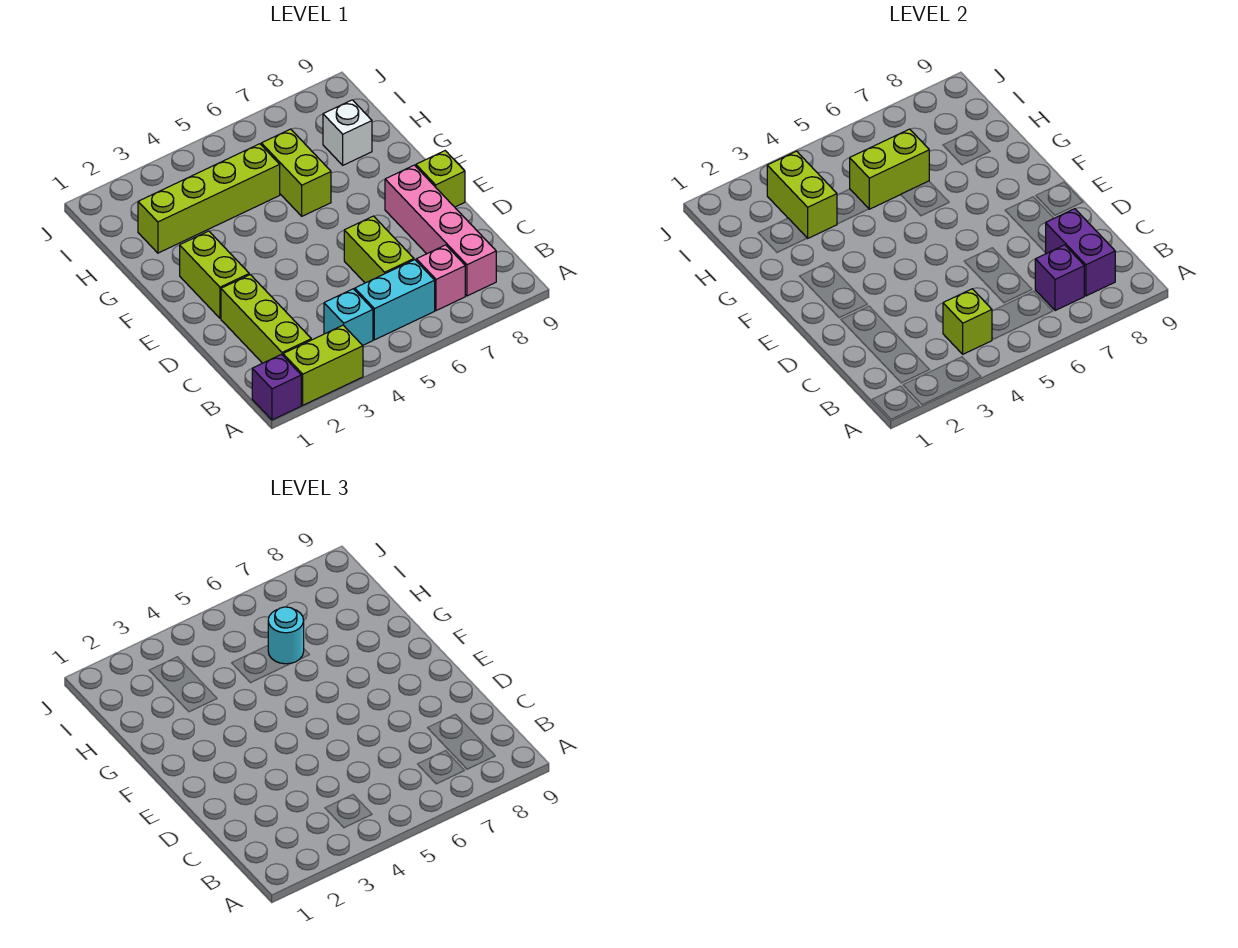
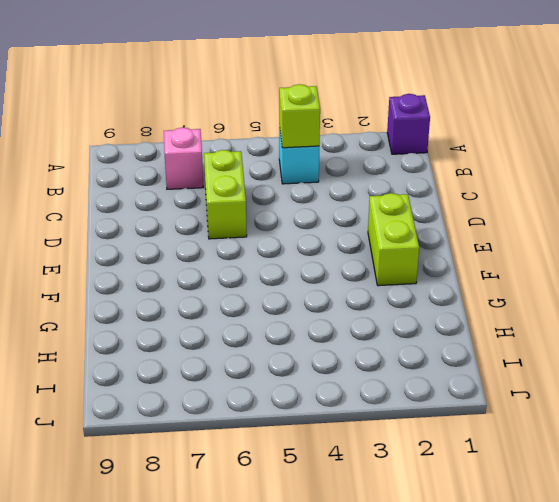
none -> lime 1x2 brick [283,325,363,405]
none -> lime 1x3 brick [221,275,311,363]
none -> cyan 1x2 brick [355,260,435,340]

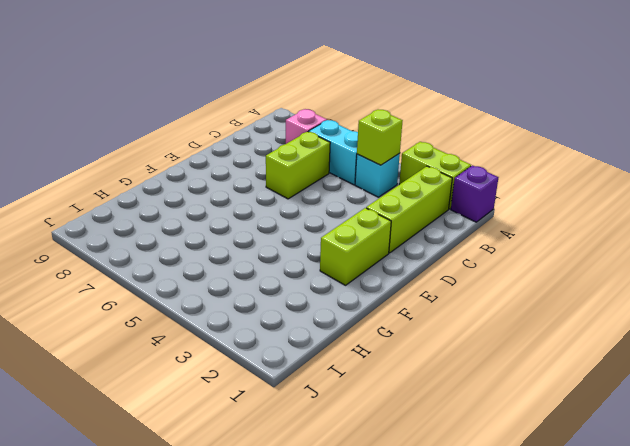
none -> pink 1x4 brick [385,165,496,296]
none -> lime 1x1 brick [416,151,465,207]
none -> lime 1x2 brick [261,129,331,216]

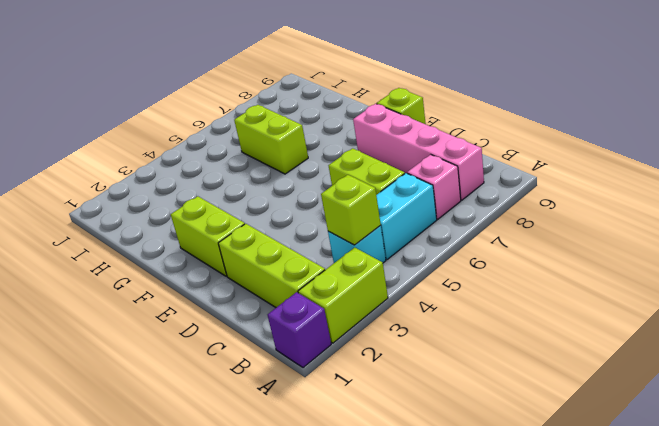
none -> lime 1x4 brick [138,144,280,253]
none -> white 1x1 brick [323,100,372,165]
none -> purple 1x1 brick [1035,245,1084,311]

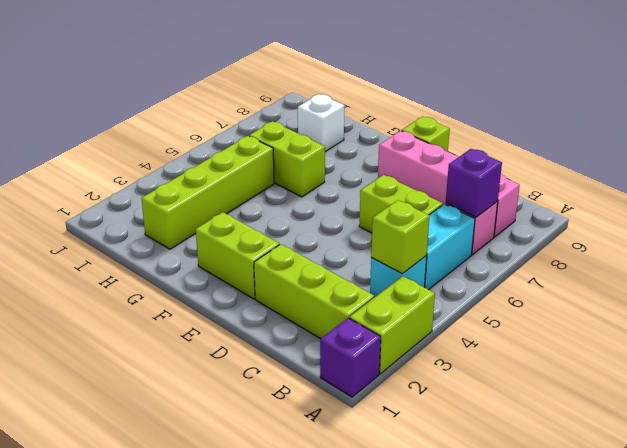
none -> purple 1x2 brick [1046,209,1115,296]
none -> lime 1x2 brick [767,151,837,238]
none -> lime 1x2 brick [850,129,929,209]

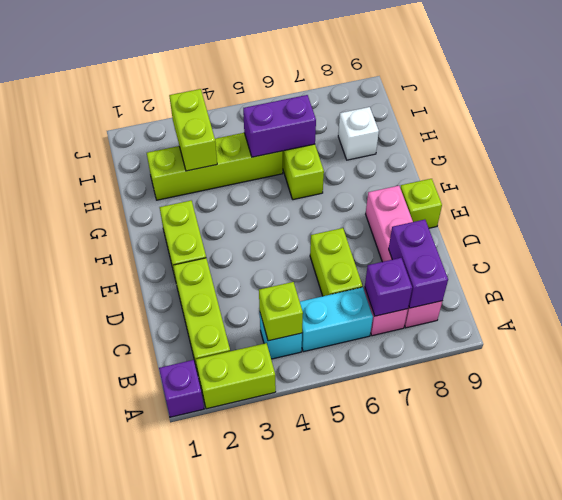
purple 1x2 brick [243,95,316,157] -> lime 1x2 brick [850,129,929,209]
none -> cyan 1x1 round brick [268,607,304,664]

